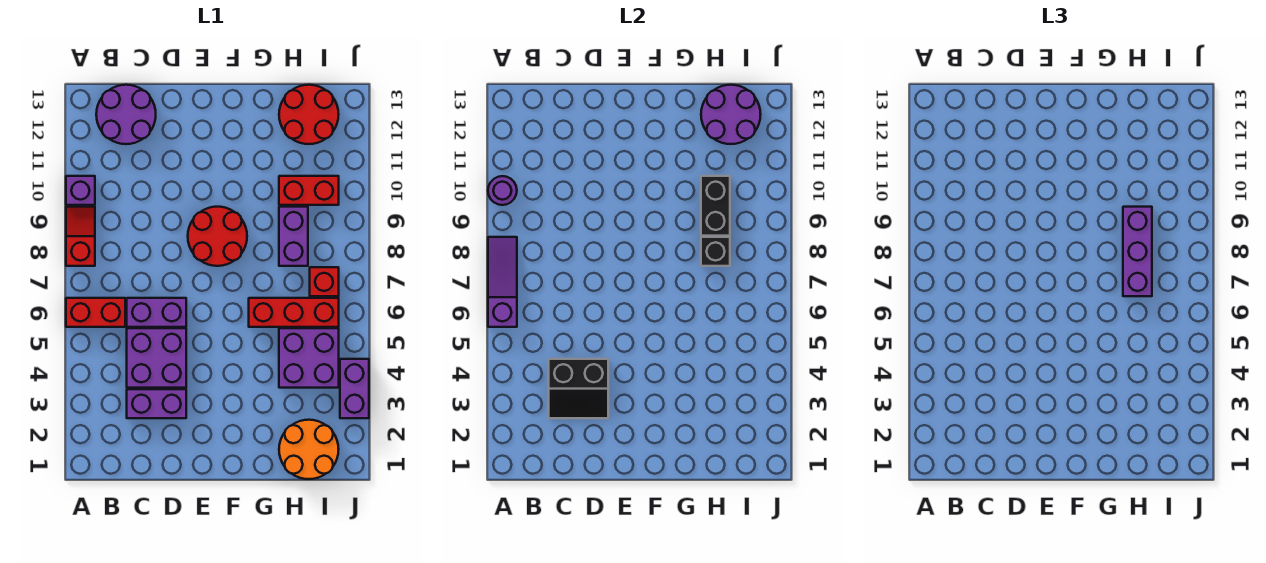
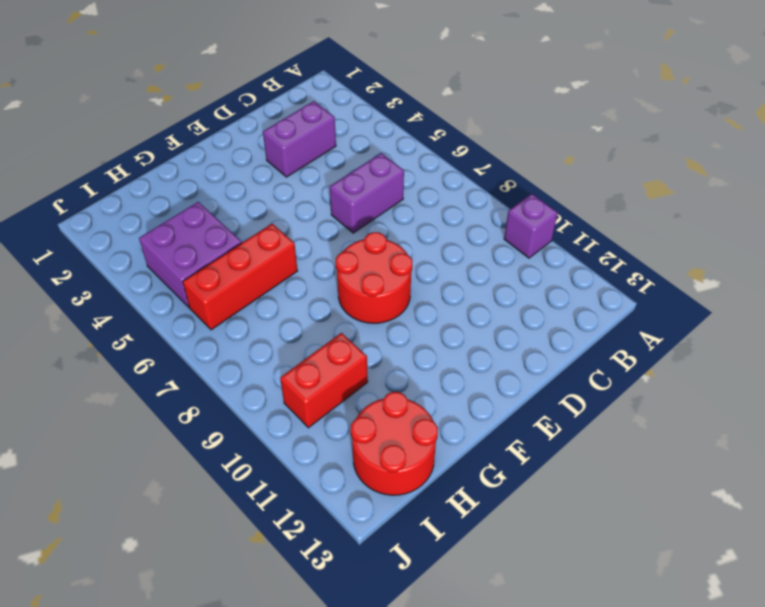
none -> red 1x2 brick [66,298,125,327]
none -> red 1x2 slope [66,207,95,266]
none -> purple 2x2 round brick [96,85,156,144]

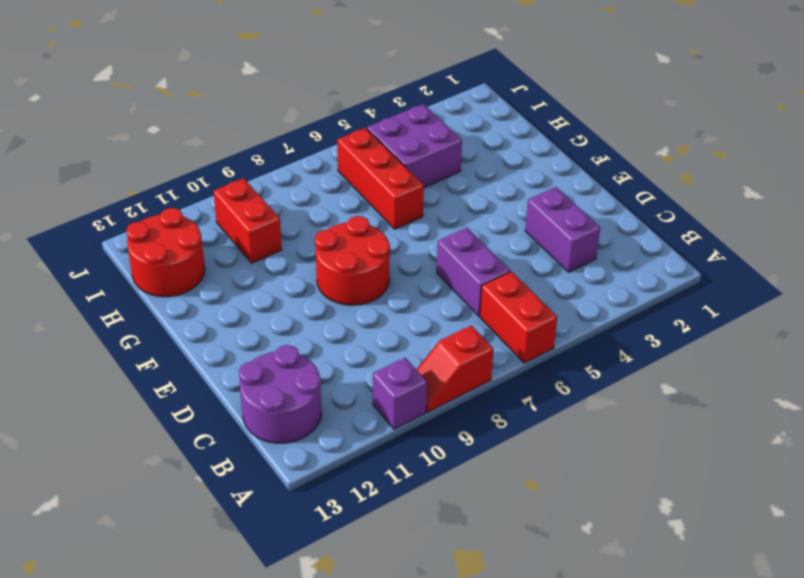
none -> purple 2x2 brick [127,328,186,388]
none -> orange 2x2 round brick [279,420,339,479]
none -> purple 1x2 brick [279,207,308,266]

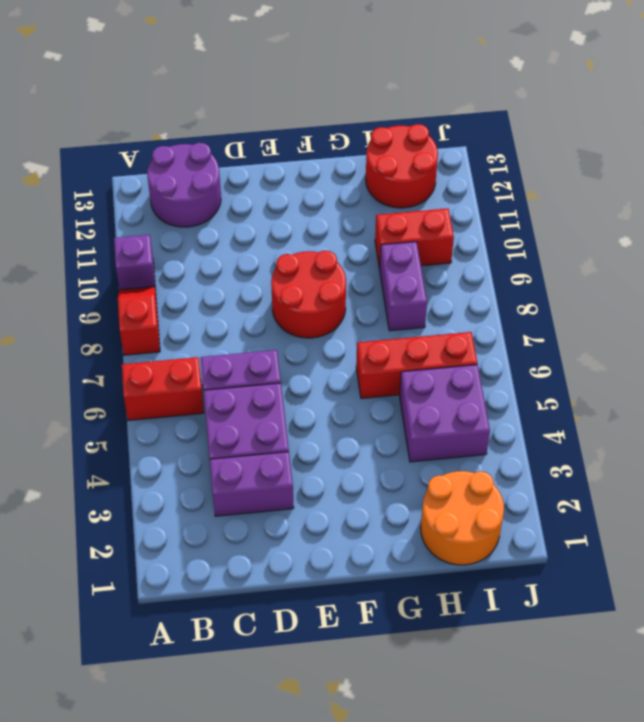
none -> red 1x1 brick [310,267,339,296]
none -> purple 1x2 brick [340,359,369,418]
none -> purple 1x3 slope [488,237,517,327]

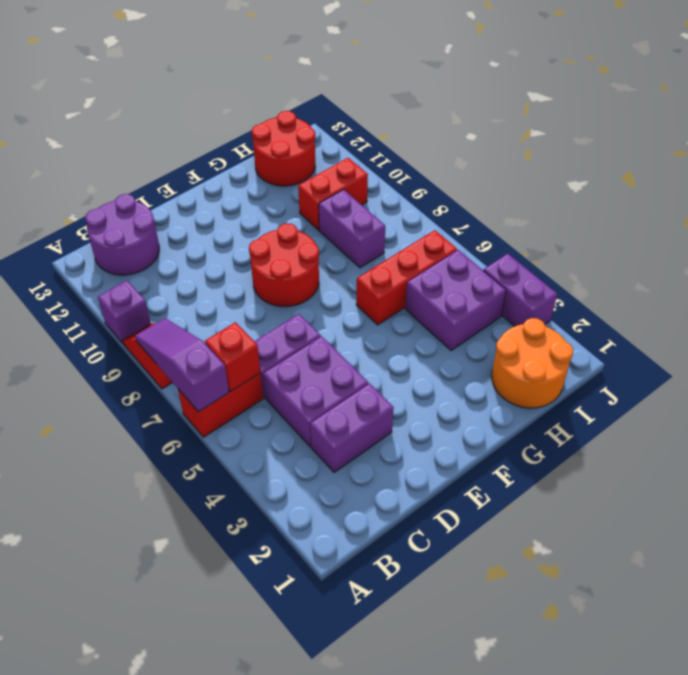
red 1x1 brick [205,322,260,391] -> red 1x1 brick moved to [310,267,339,296]
none -> purple 1x1 round brick [488,176,517,205]
none -> black 2x2 slope [549,359,608,418]
none -> black 1x1 brick [701,237,730,266]

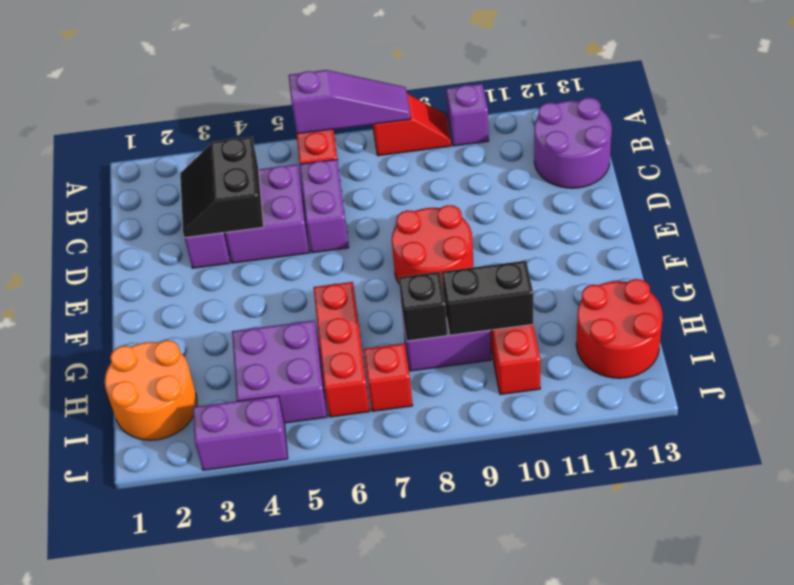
none -> purple 1x1 round brick [488,176,517,205]
none -> purple 2x2 round brick [701,85,761,144]
none -> purple 1x3 brick [1123,207,1152,296]

